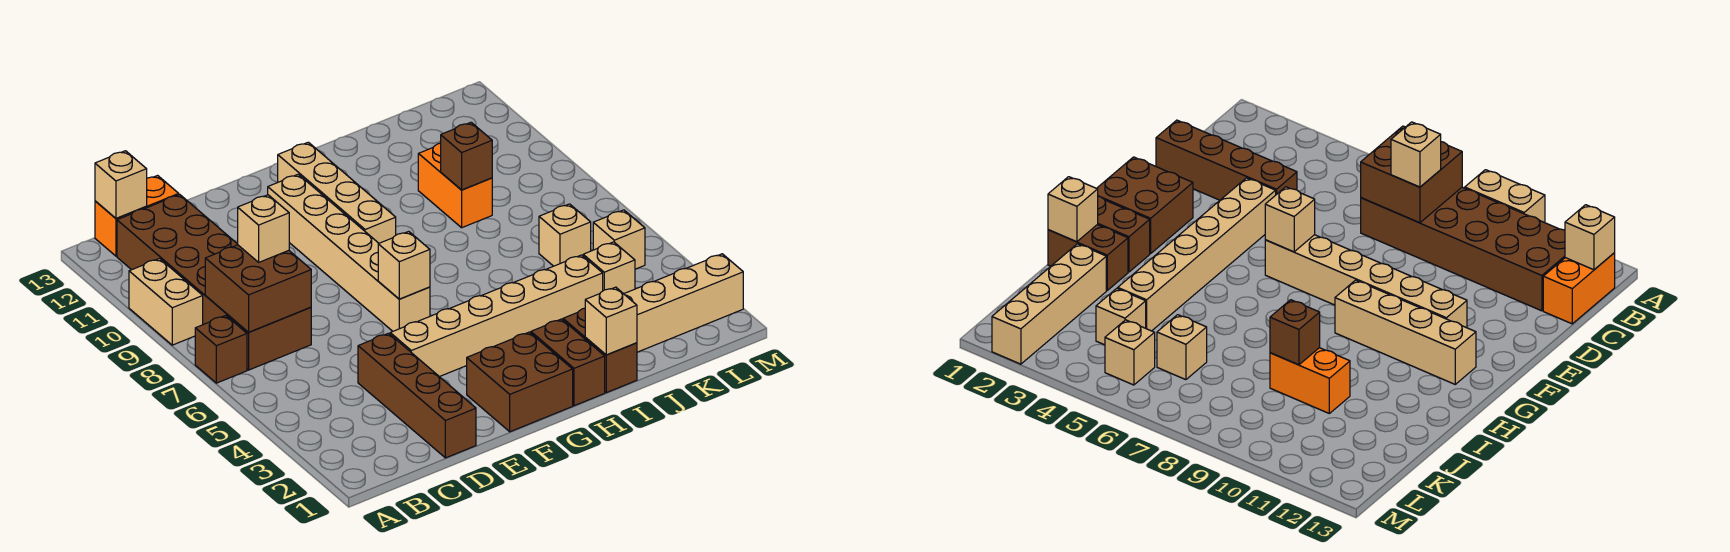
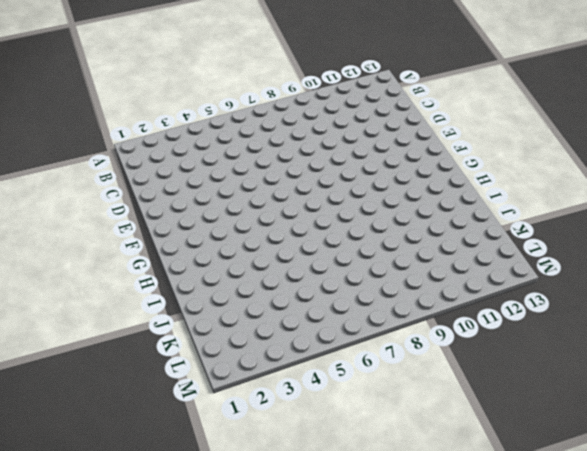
none -> brown 1x1 brick [195,316,247,383]
none -> tan 1x2 brick [129,259,203,345]
none -> brown 2x6 brick [117,194,311,370]

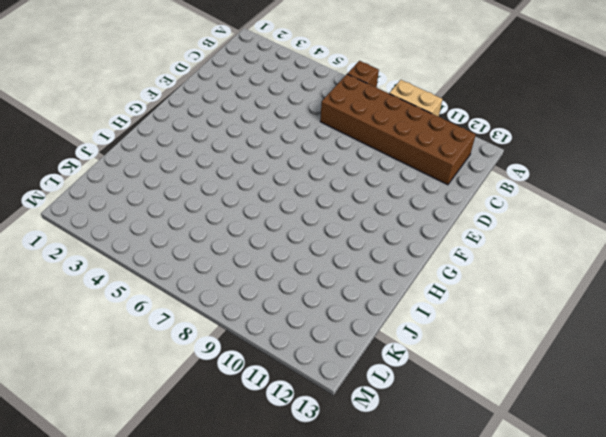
none -> orange 1x2 brick [95,176,179,256]
none -> brown 1x4 brick [358,333,476,458]
none -> tan 1x6 brick [390,255,603,377]

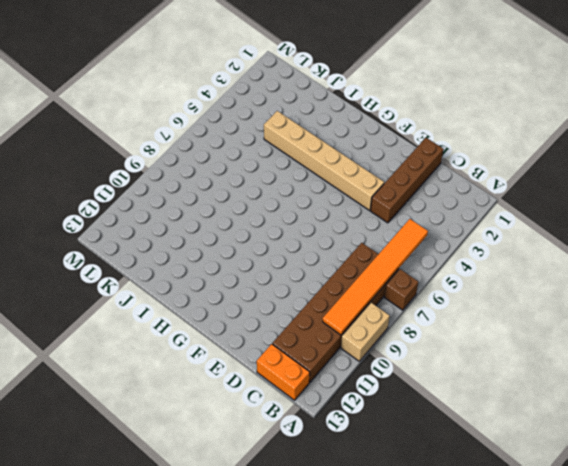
orange 1x6 tile [323,219,428,335] -> brown 2x2 brick [205,245,311,332]
none -> brown 2x2 brick [467,332,573,432]
none -> tan 1x6 brick [268,174,430,331]
none -> tan 1x4 brick [278,142,396,243]

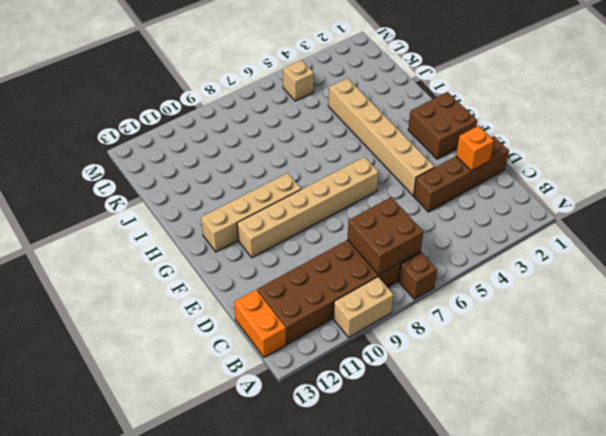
orange 1x1 brick [456,126,494,171] -> none
none -> brown 1x2 brick [531,319,605,406]
none -> brown 1x2 brick [563,308,637,393]
none -> tan 1x4 brick [624,254,743,352]

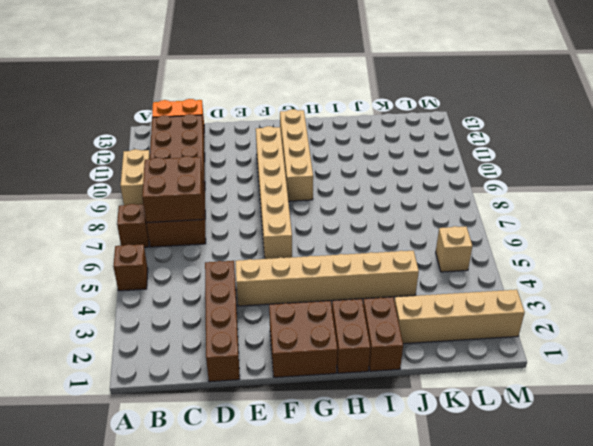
brown 1x1 brick [113,244,148,291] -> brown 1x1 brick moved to [441,122,492,190]
none -> orange 1x2 brick [418,143,492,228]
none -> tan 1x1 brick [583,242,635,294]
none -> tan 1x1 brick [539,204,591,266]

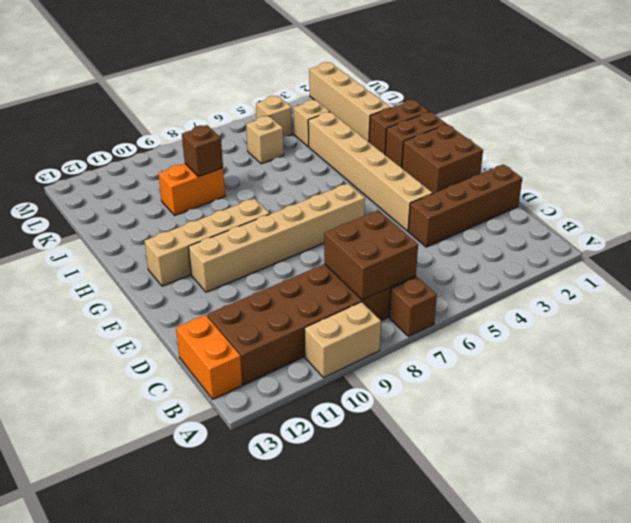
none -> tan 1x1 brick [95,151,147,218]
none -> tan 1x1 brick [378,231,430,299]
none -> tan 1x1 brick [585,287,637,355]

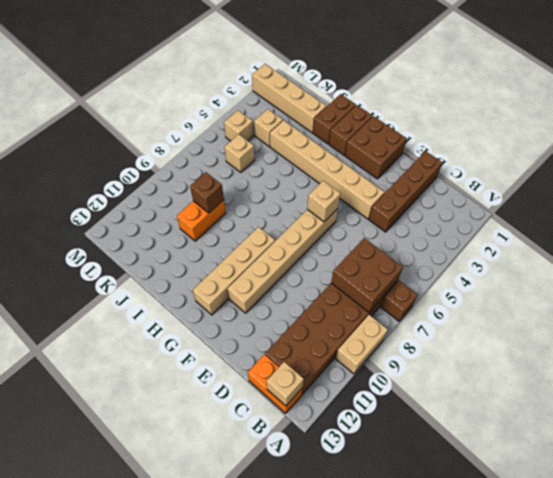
none -> tan 1x1 brick [585,287,637,355]
none -> tan 1x1 brick [238,195,289,262]

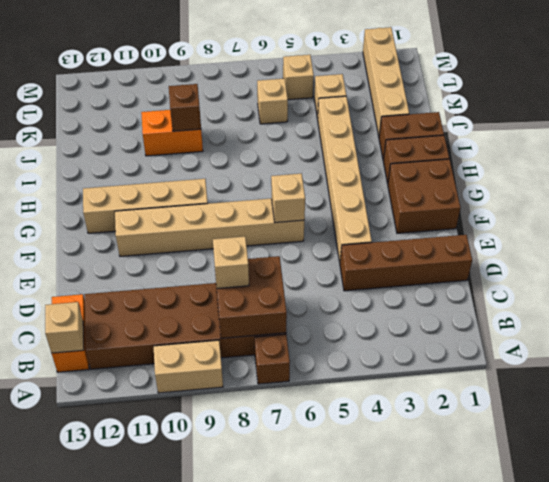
none -> tan 1x1 brick [585,287,637,355]

